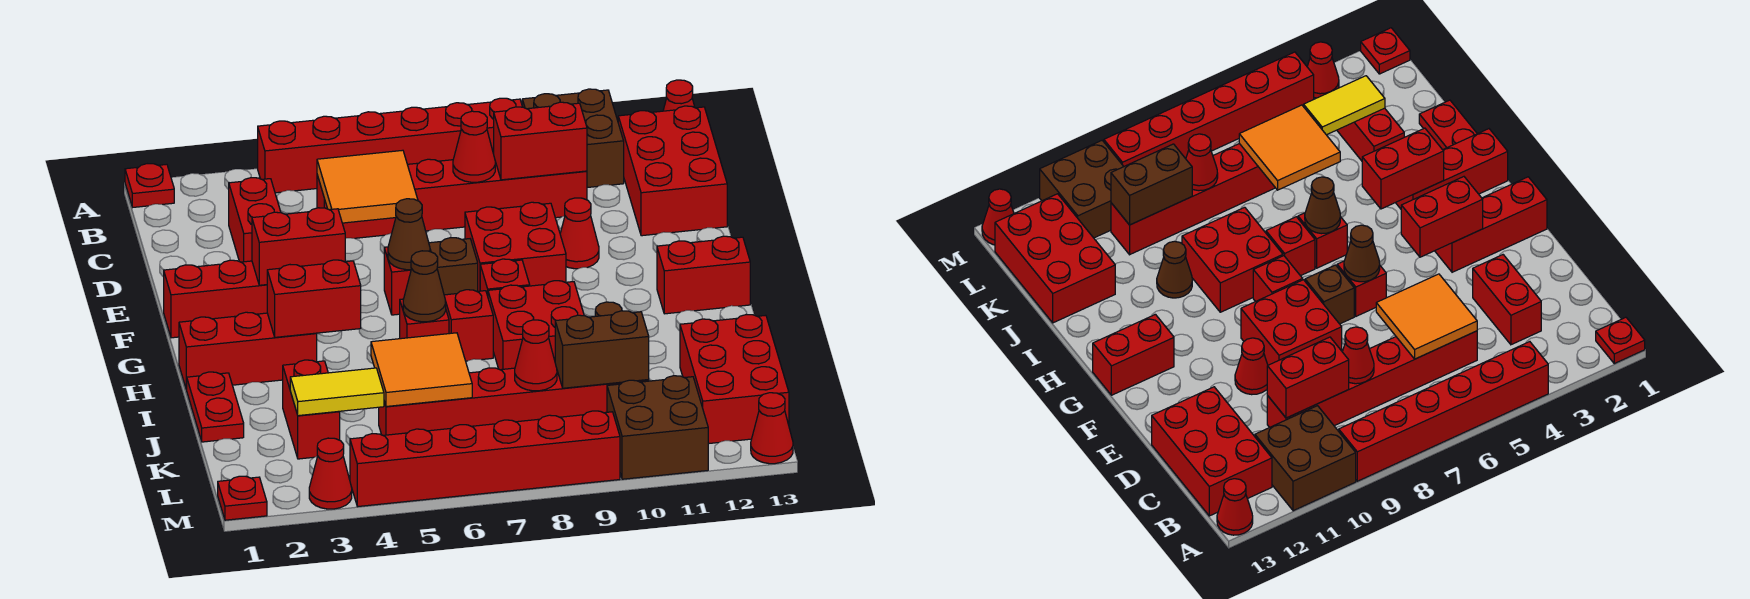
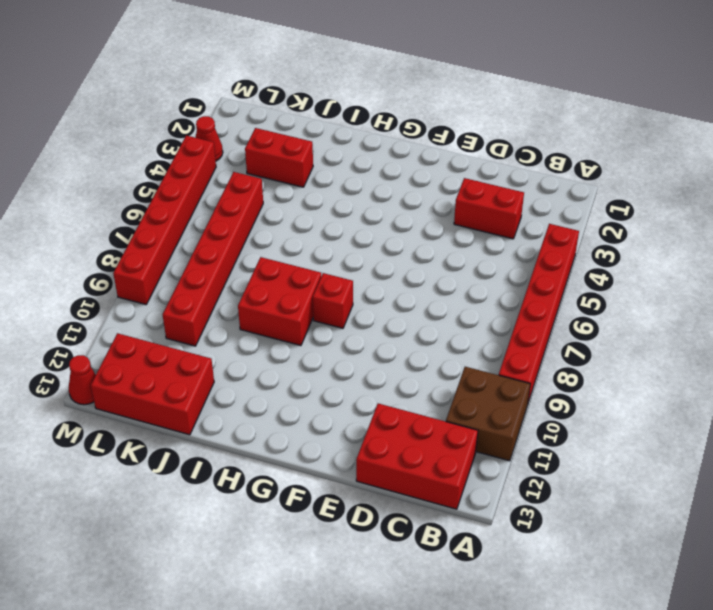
none -> red 1x1 plate [125,164,174,207]
none -> red 1x1 cone [663,80,695,111]
none -> red 1x6 brick [317,159,587,238]
none -> red 2x2 brick [465,202,566,291]

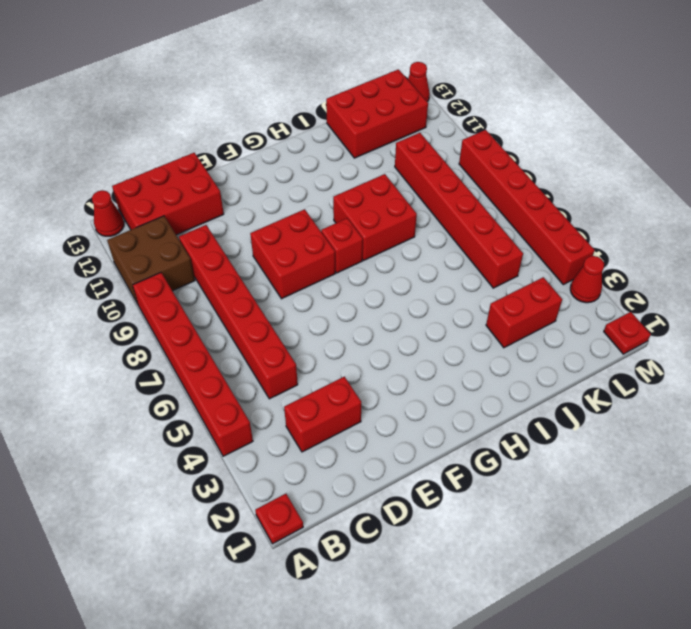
none -> red 1x1 cone [560,198,599,269]
none -> red 1x3 brick [164,260,267,338]
none -> red 1x1 brick [384,247,411,315]
none -> brown 1x1 brick [429,238,478,295]

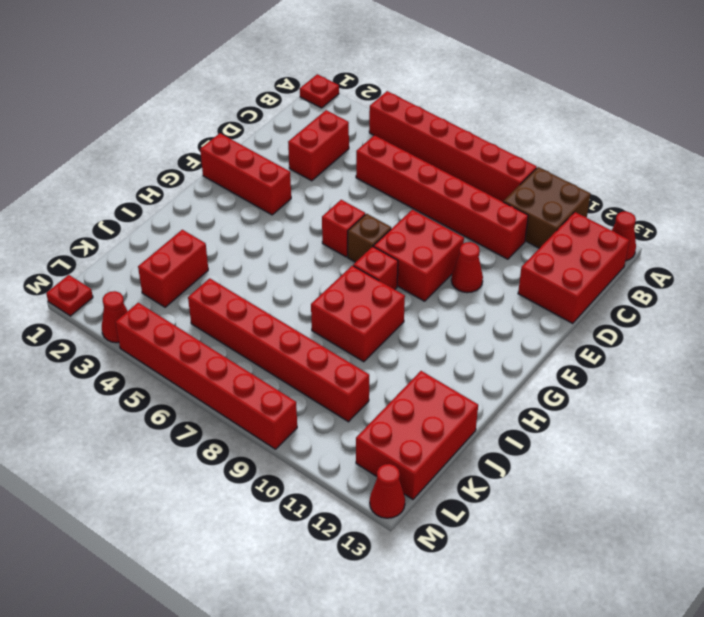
none -> red 1x2 brick [657,236,750,314]
none -> red 1x3 brick [179,312,317,390]
none -> red 1x1 brick [400,299,449,339]
none -> red 1x1 brick [444,290,493,361]

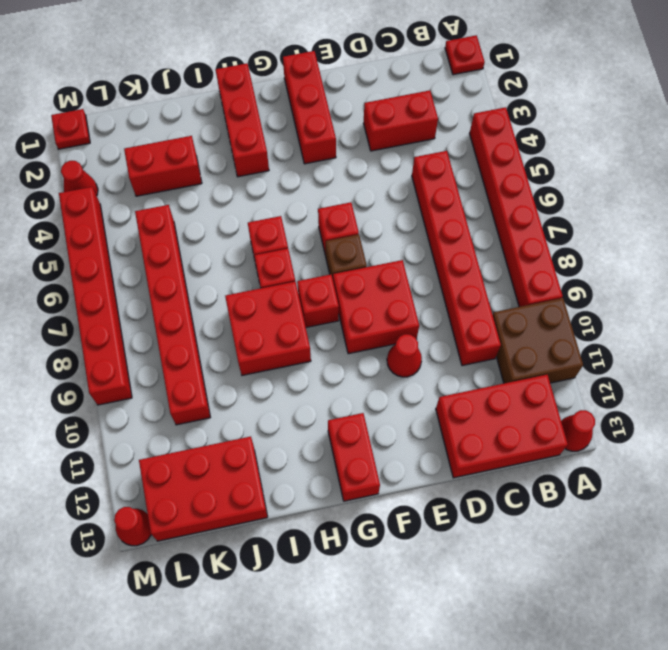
none -> red 1x2 plate [187,372,244,442]
none -> brown 1x1 cone [1157,241,1192,298]
none -> brown 2x2 brick [607,375,708,479]
none -> orange 2x2 tile [317,150,418,223]

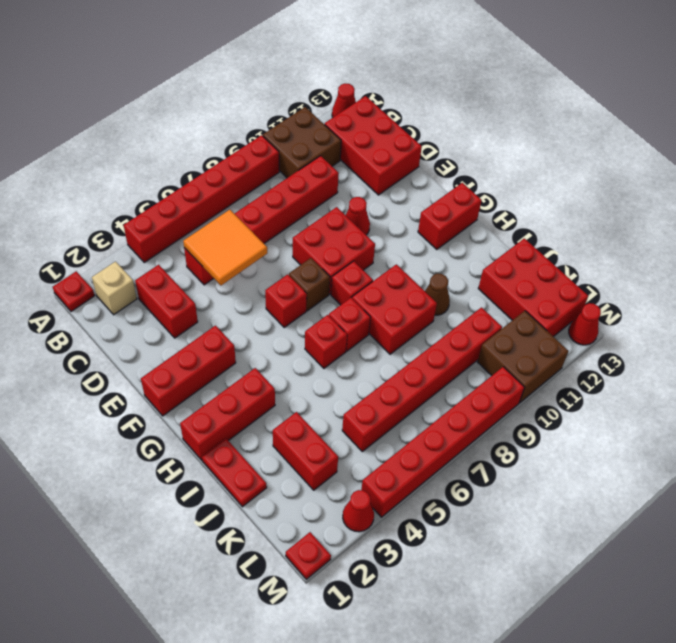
tan 1x1 brick [92,262,137,315] -> none
none -> red 1x1 cone [453,111,495,182]
none -> red 1x2 brick [494,102,587,180]
none -> red 1x2 brick [252,208,345,285]
none -> brown 1x1 cone [388,199,430,270]

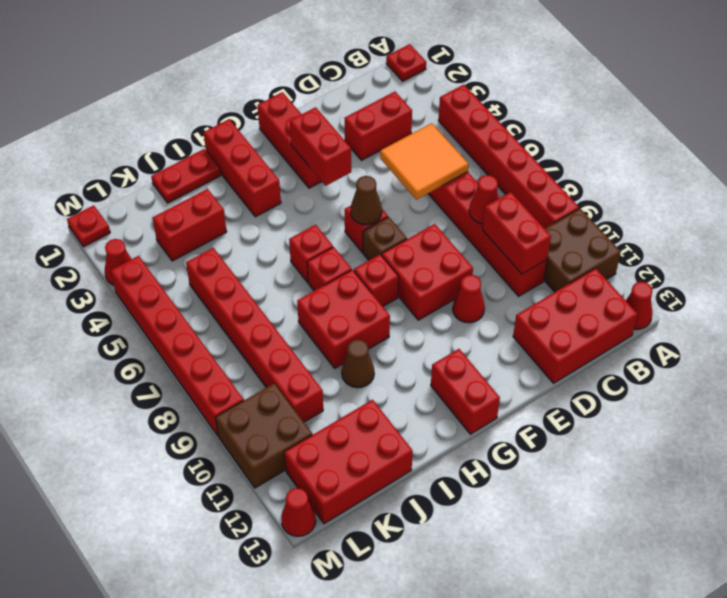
none -> red 1x2 brick [267,260,361,337]
none -> brown 1x1 cone [403,251,446,322]
none -> orange 2x2 tile [371,333,472,407]
none -> yellow 1x2 tile [290,368,384,416]

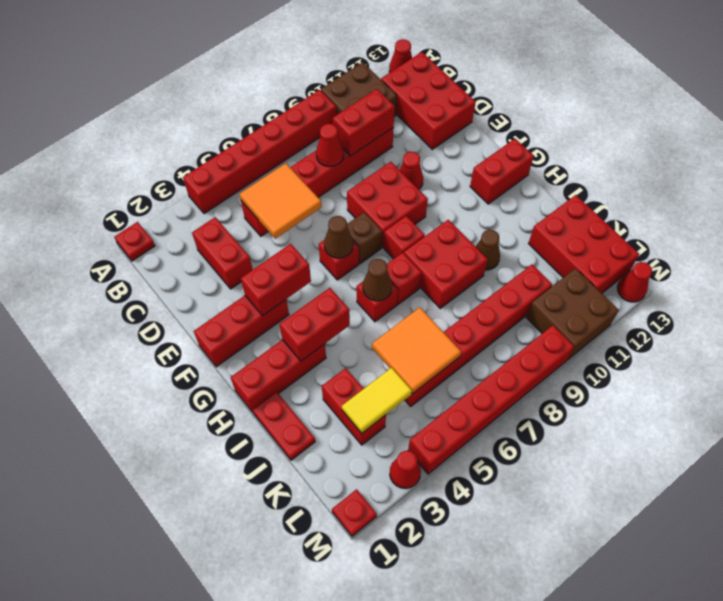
none -> red 1x1 cone [515,320,557,391]
none -> brown 1x2 brick [555,311,649,388]

